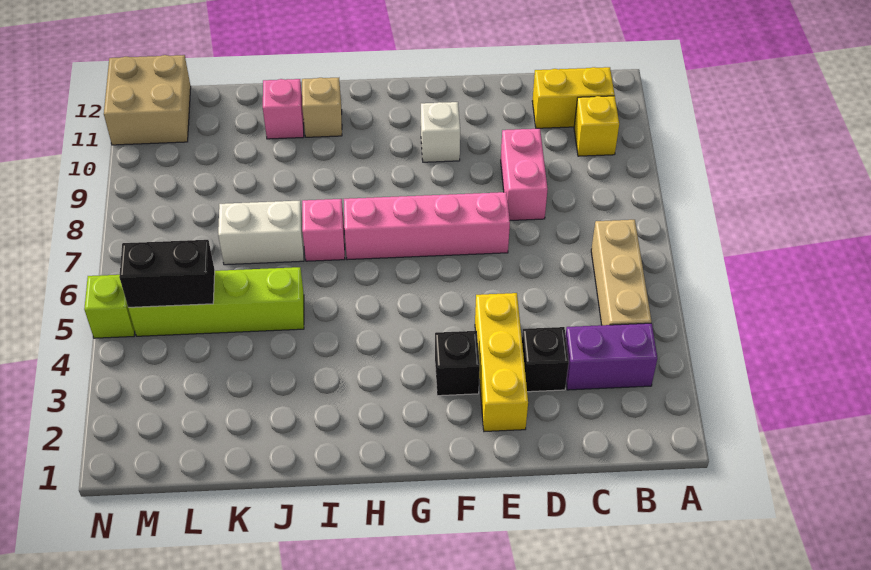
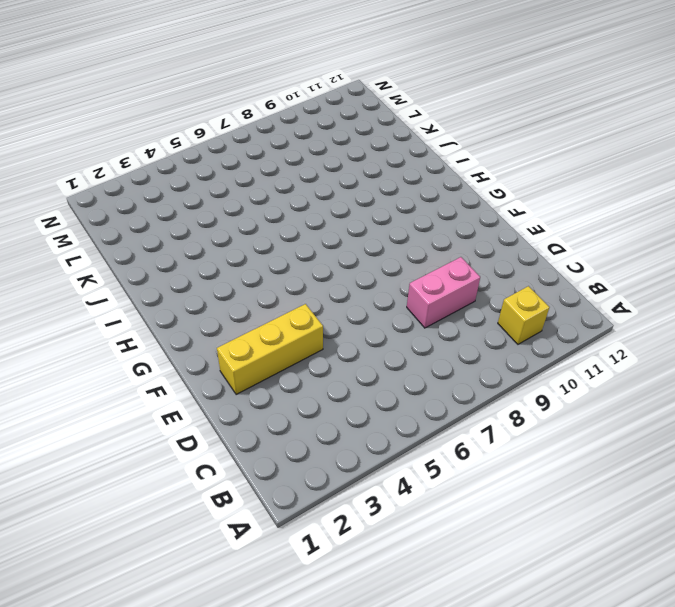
none -> purple 1x2 brick [566,323,657,390]
none -> tan 1x3 brick [591,220,651,325]
none -> yellow 1x2 brick [532,67,615,128]

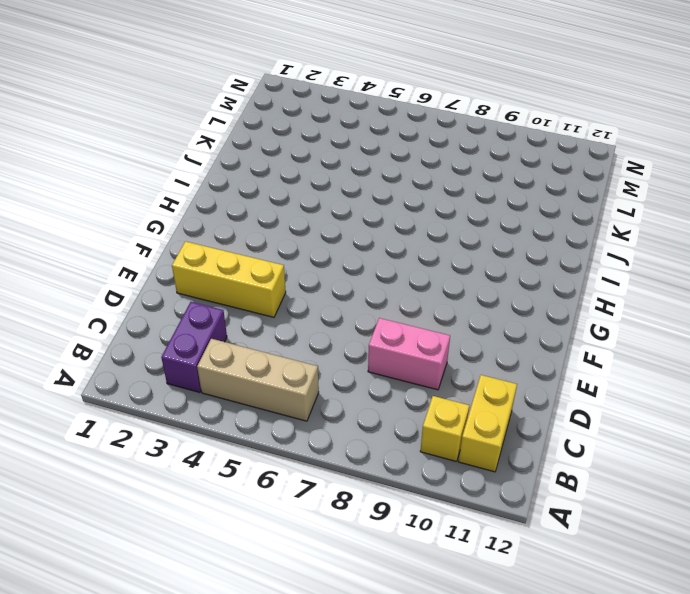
none -> black 1x1 brick [522,327,569,392]
none -> pink 1x4 brick [344,192,510,260]
none -> black 1x1 brick [435,331,480,396]

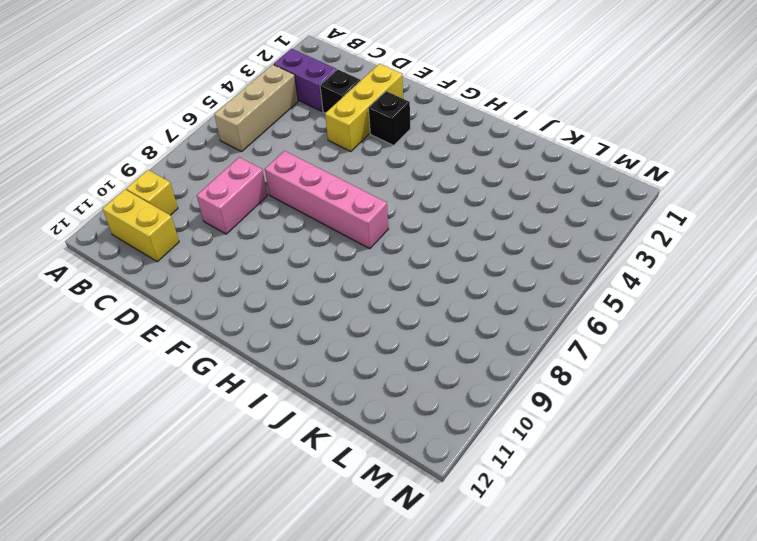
none -> white 1x1 brick [421,102,460,162]
none -> pink 1x1 brick [302,199,345,261]
none -> tan 1x1 brick [302,78,342,137]

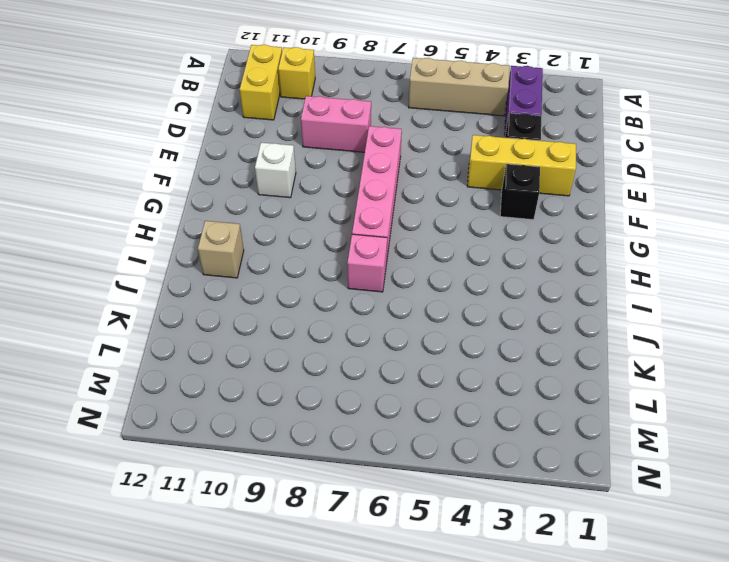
none -> lime 1x4 brick [128,267,304,336]
none -> white 1x2 brick [218,201,304,265]
none -> pink 1x1 brick [263,79,304,139]

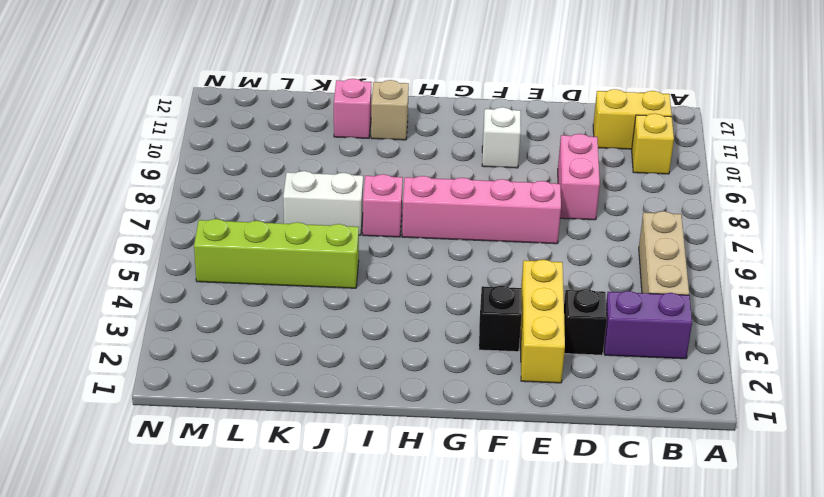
none -> tan 2x2 brick [104,55,191,145]
none -> lime 1x1 brick [84,275,135,338]
none -> black 1x2 brick [119,240,215,308]

